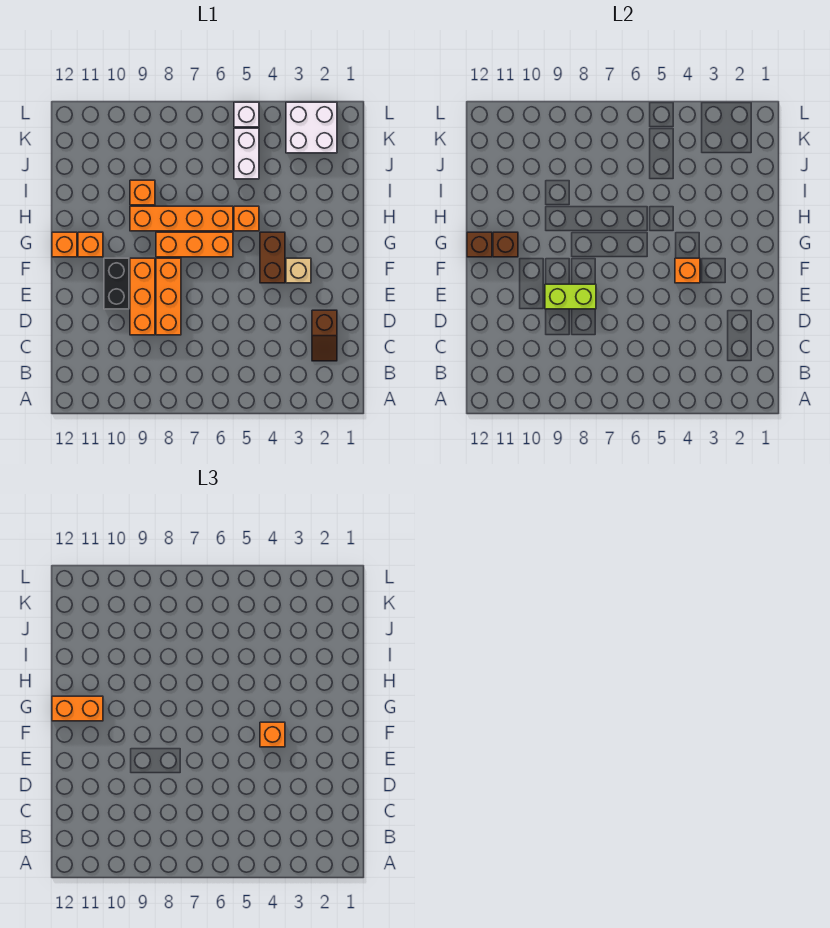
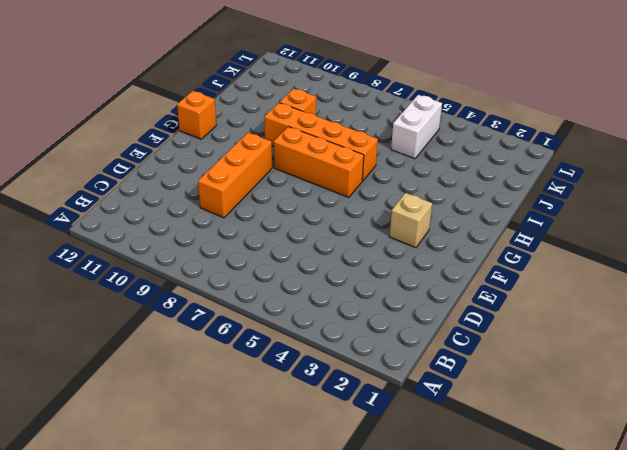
none -> brown 1x2 slope [312,310,337,361]
none -> orange 1x3 brick [156,258,181,335]
none -> black 1x2 brick [104,258,129,309]

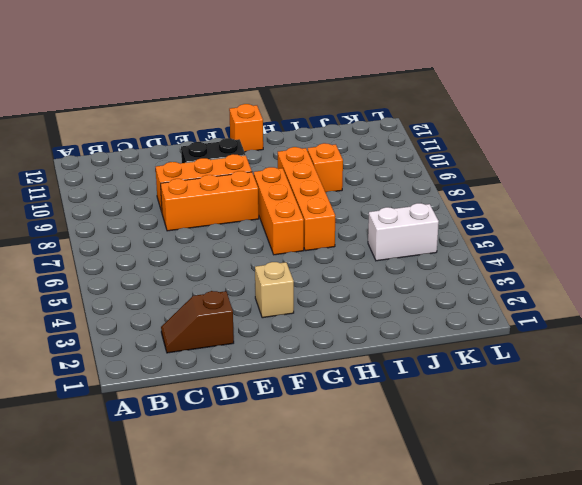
none -> brown 1x2 brick [260,232,285,283]
none -> orange 1x1 brick [78,232,103,257]
none -> orange 1x1 brick [234,206,259,231]

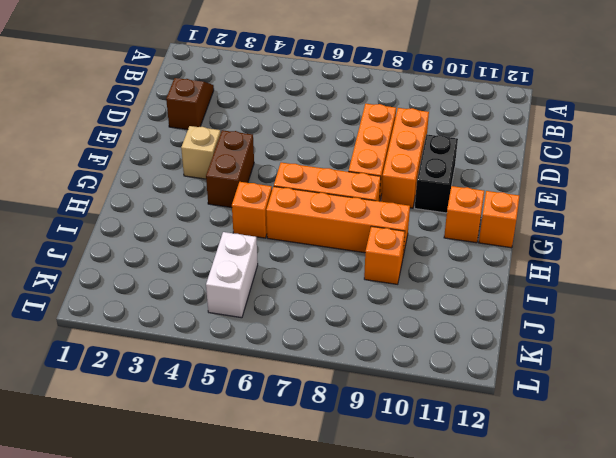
none -> white 2x2 brick [286,102,337,153]
none -> white 1x1 brick [234,102,259,127]
none -> lime 1x2 brick [545,284,596,309]

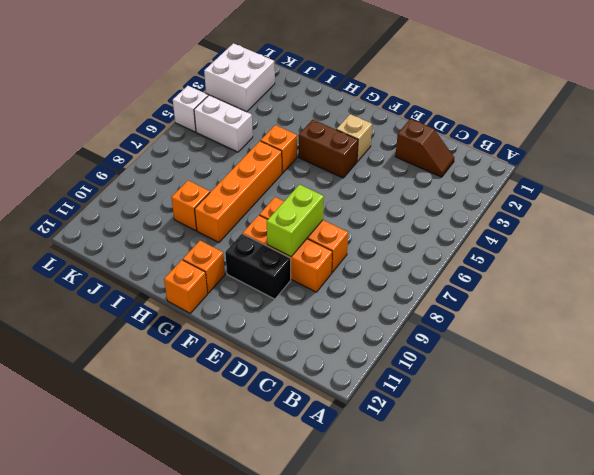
none -> orange 1x3 brick [156,232,233,257]
none -> orange 1x1 brick [675,258,700,283]
none -> brown 1x1 brick [493,232,518,257]

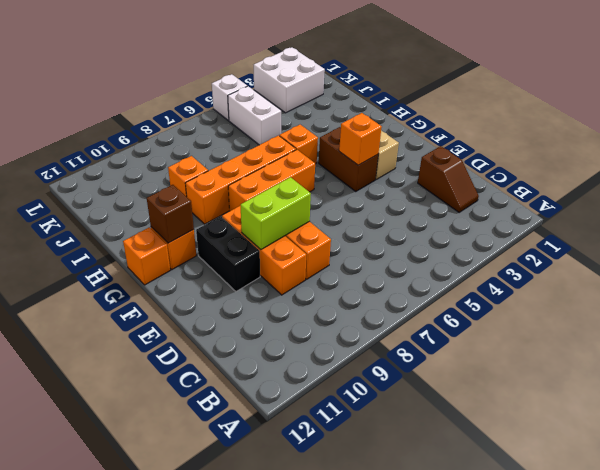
none -> brown 1x1 brick [467,232,492,257]
none -> orange 1x1 brick [260,722,285,747]
none -> orange 1x2 brick [52,696,103,721]

